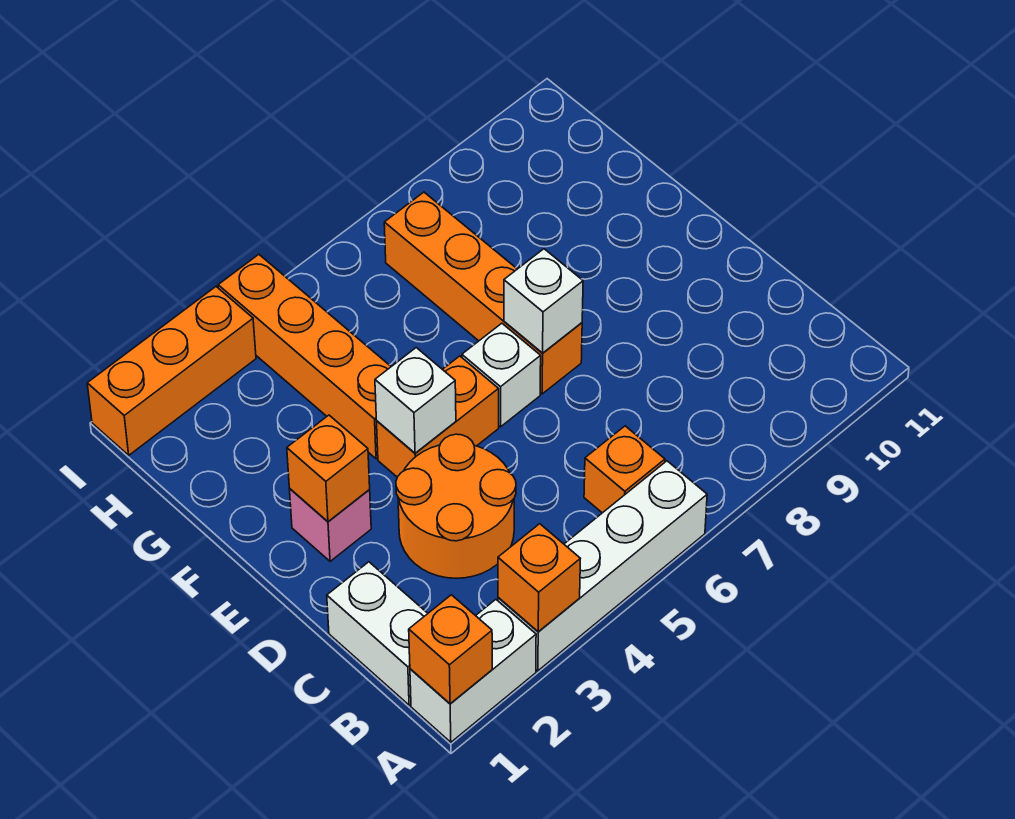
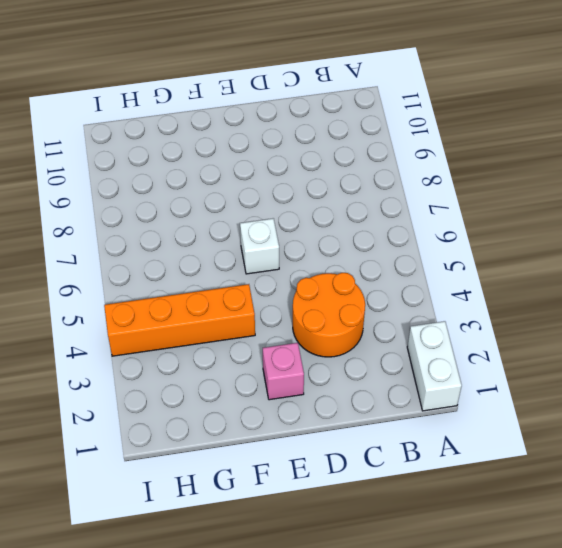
none -> white 1x4 brick [498,461,707,671]
none -> white 1x2 brick [327,562,428,705]
none -> orange 1x1 brick [584,426,665,513]

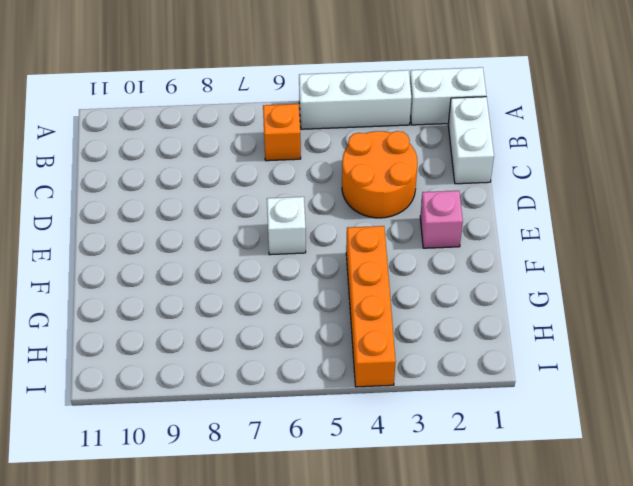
white 1x3 brick [299,70,411,129] -> white 1x4 brick [498,461,707,671]
none -> orange 1x2 brick [377,356,499,477]
none -> orange 1x4 brick [384,192,582,394]
none -> orange 1x3 brick [87,287,256,455]

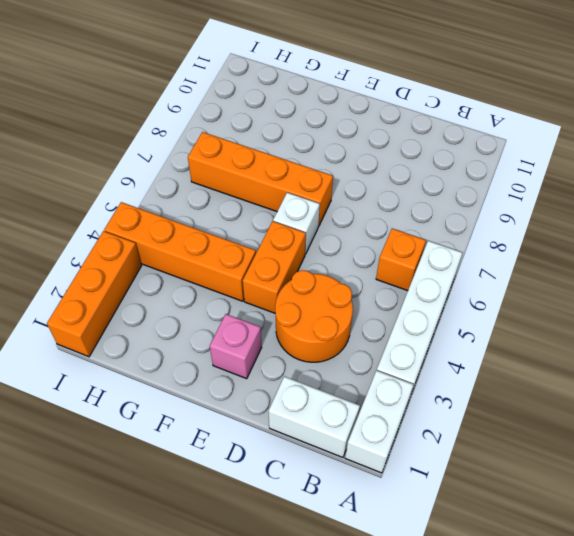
none -> orange 1x1 brick [409,595,492,704]
none -> orange 1x1 brick [498,524,580,632]
none -> orange 1x1 brick [287,415,370,522]

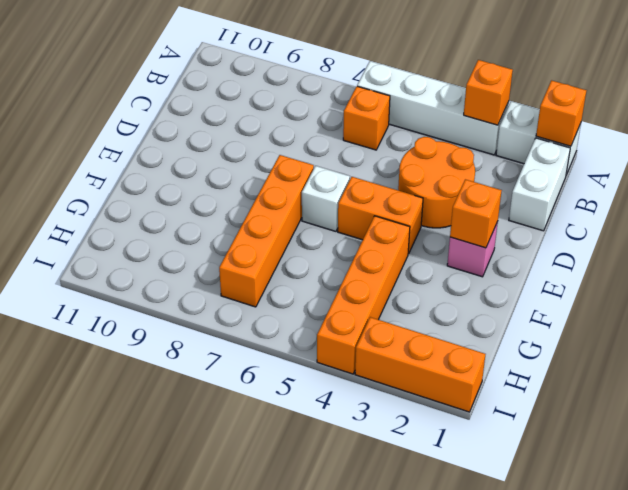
none -> white 1x1 brick [375,348,456,453]
none -> white 1x1 brick [504,249,583,353]

